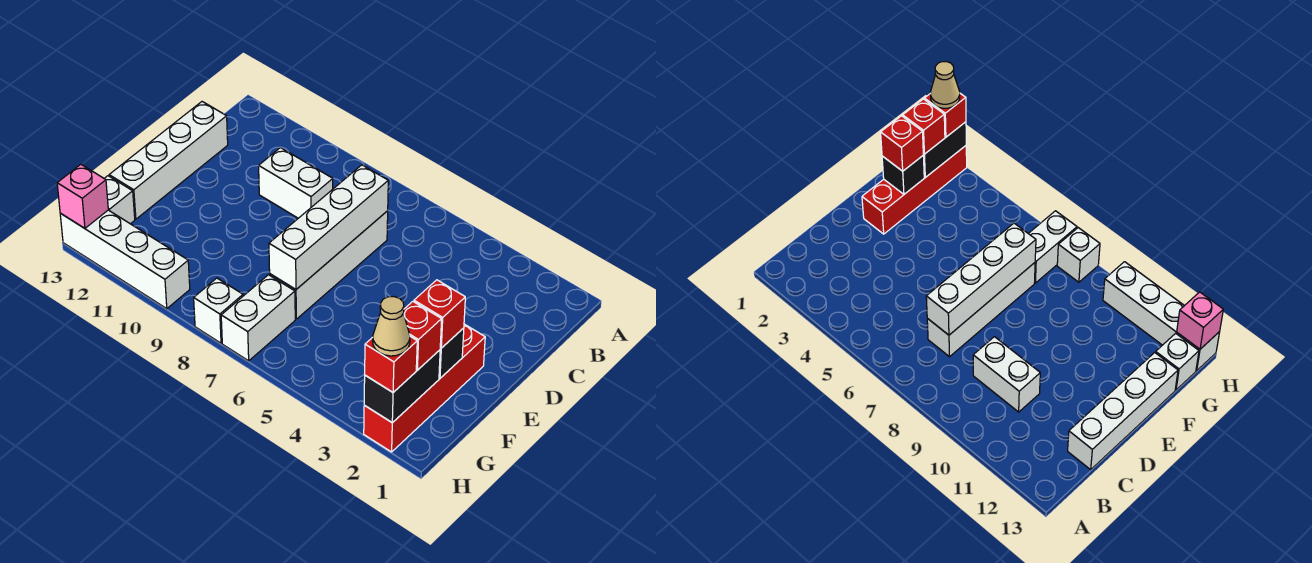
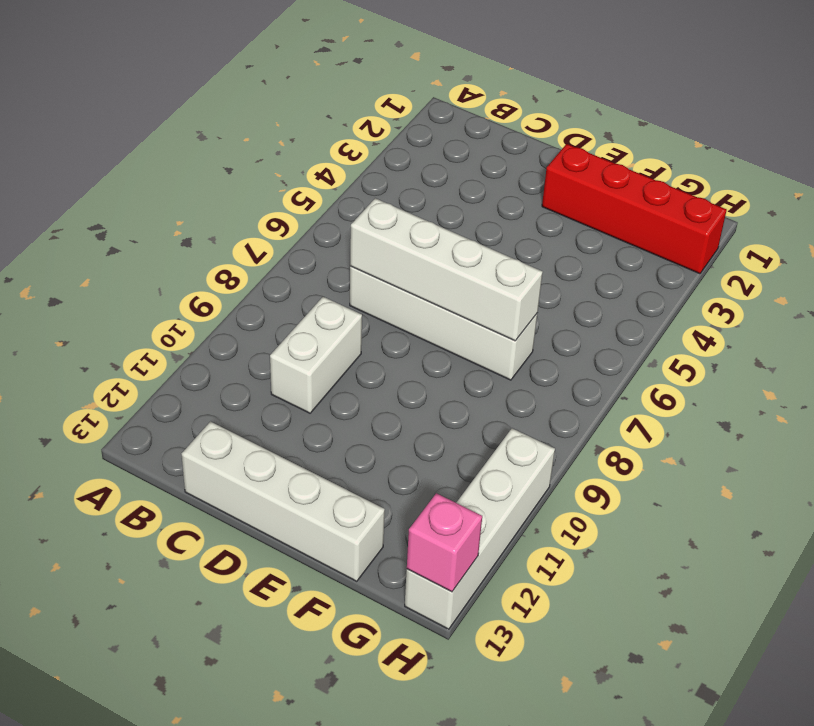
none -> white 1x2 brick [221,275,295,361]
none -> white 1x1 brick [104,176,135,224]
none -> white 1x1 brick [194,278,243,343]

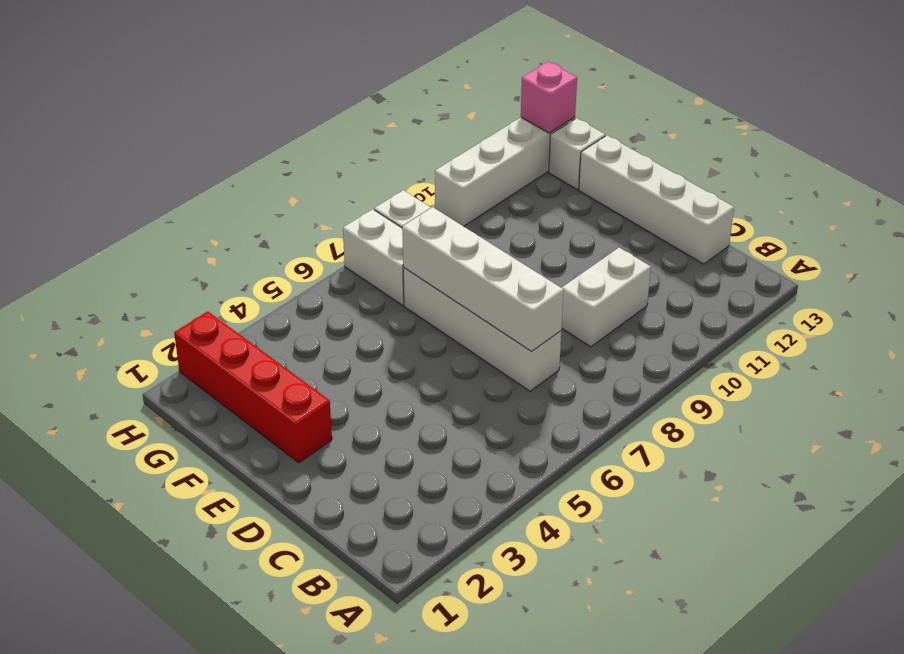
none -> black 1x1 brick [439,328,464,378]
none -> black 1x2 brick [364,350,440,423]
none -> red 1x1 brick [414,280,465,348]

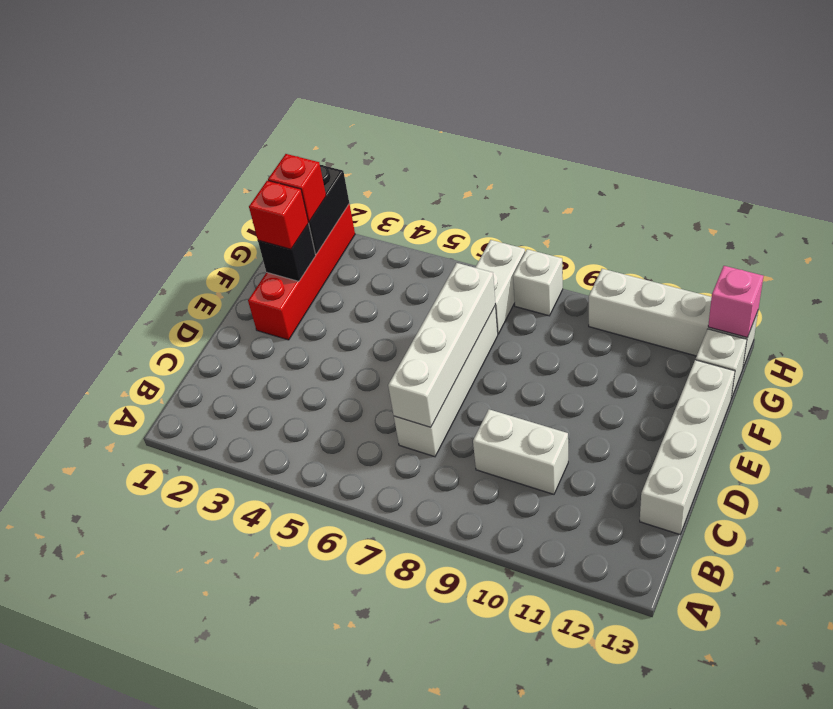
none -> red 1x1 brick [365,337,417,392]
none -> tan 1x1 cone [373,296,410,356]

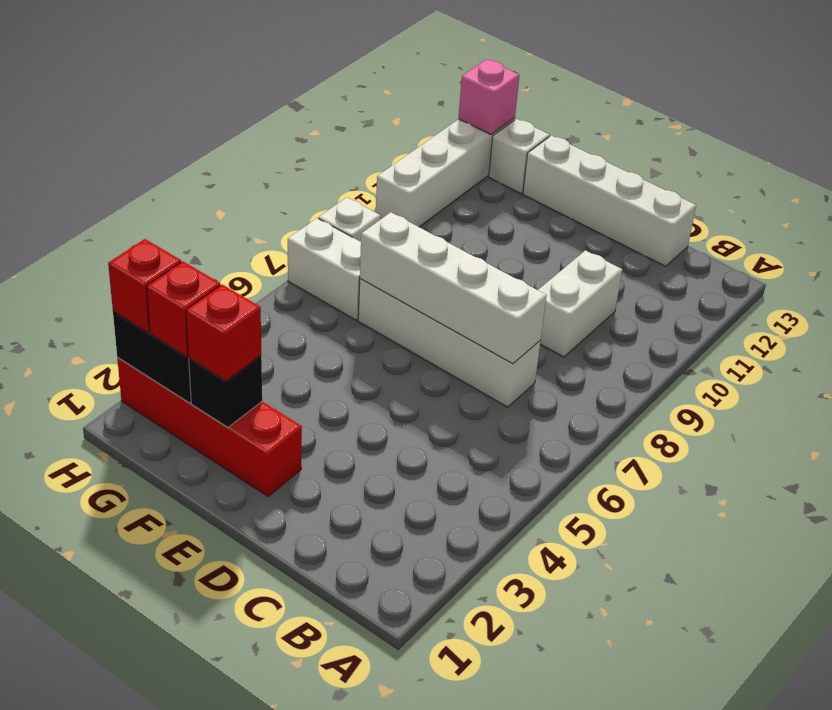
none -> tan 1x1 cone [373,296,410,356]

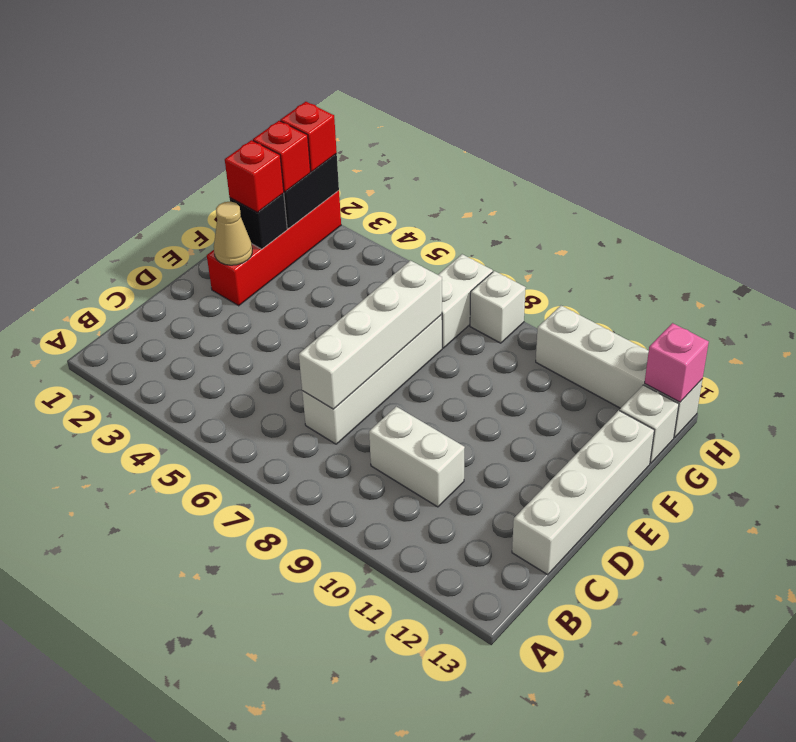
tan 1x1 cone [214,202,252,265] -> tan 1x1 cone moved to [373,296,410,356]

